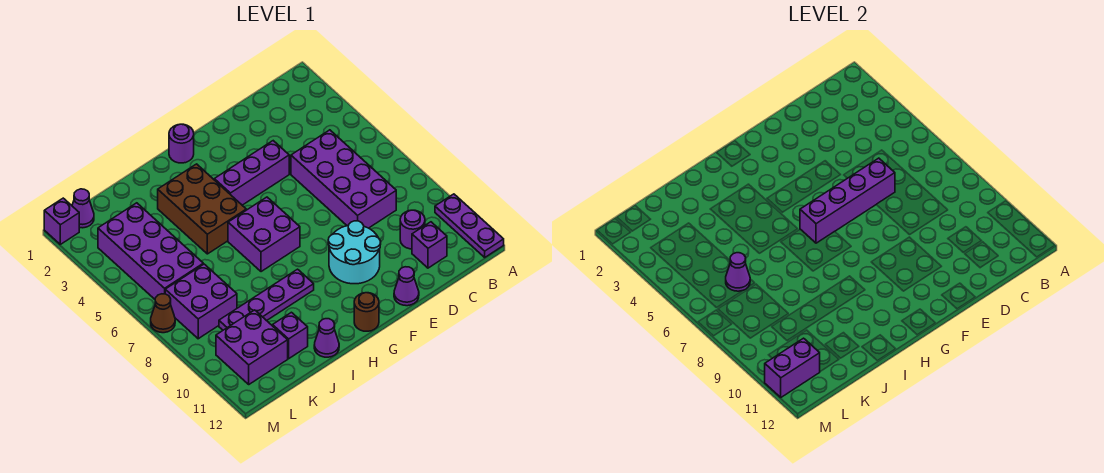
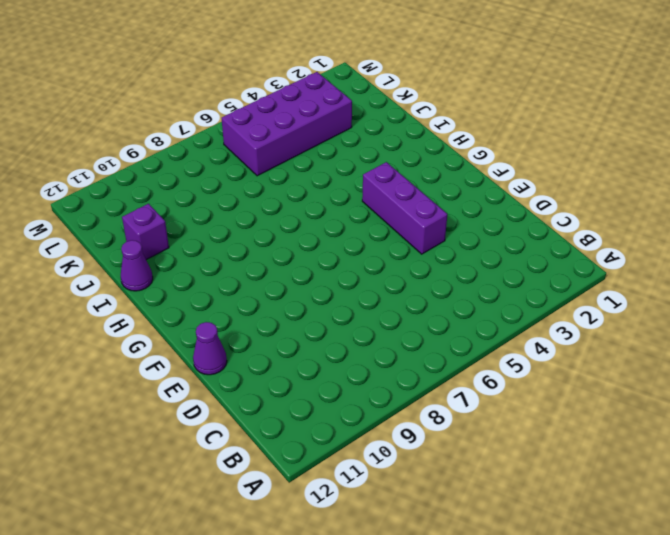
none -> purple 1x3 plate [435,194,504,257]
none -> purple 2x4 brick [291,130,396,228]
none -> purple 1x1 round brick [400,210,425,249]

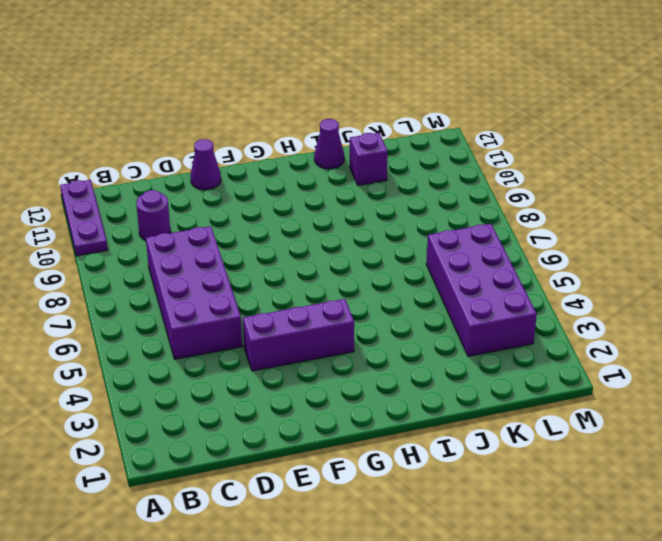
none -> purple 1x1 brick [412,222,447,268]
none -> cyan 2x2 round brick [328,221,381,284]
none -> purple 1x1 round brick [169,124,194,163]

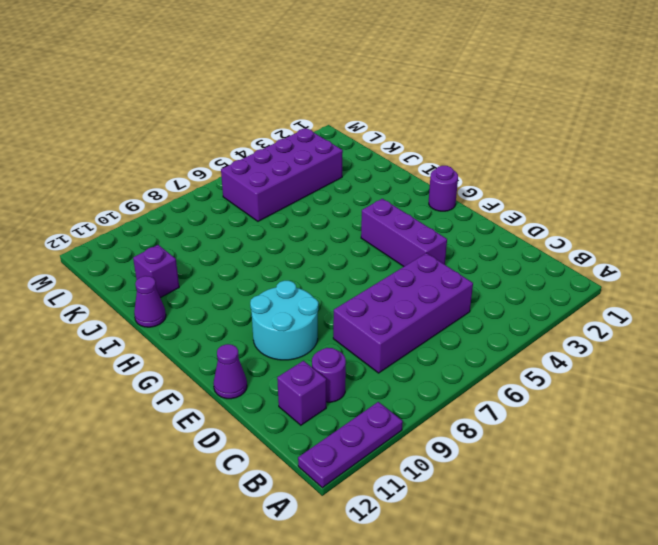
none -> purple 2x2 brick [228,197,300,272]
none -> brown 1x1 round brick [354,293,379,331]
none -> brown 2x3 brick [158,164,246,254]

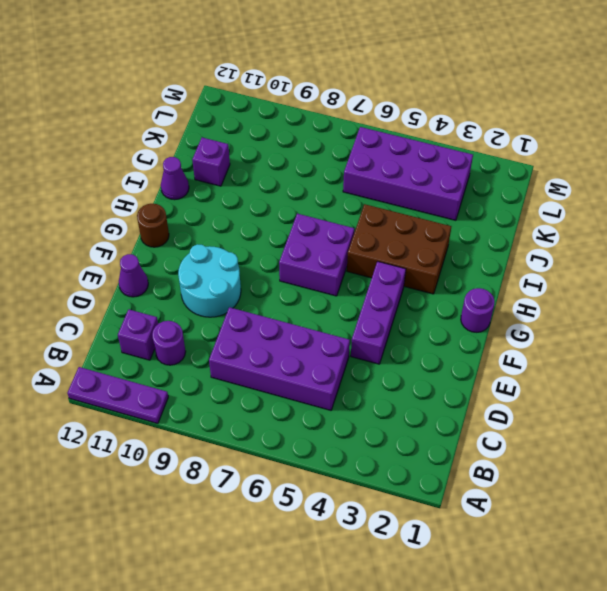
none -> purple 1x4 plate [219,269,314,330]
none -> purple 2x2 brick [165,264,237,339]
none -> purple 2x2 brick [216,310,288,384]

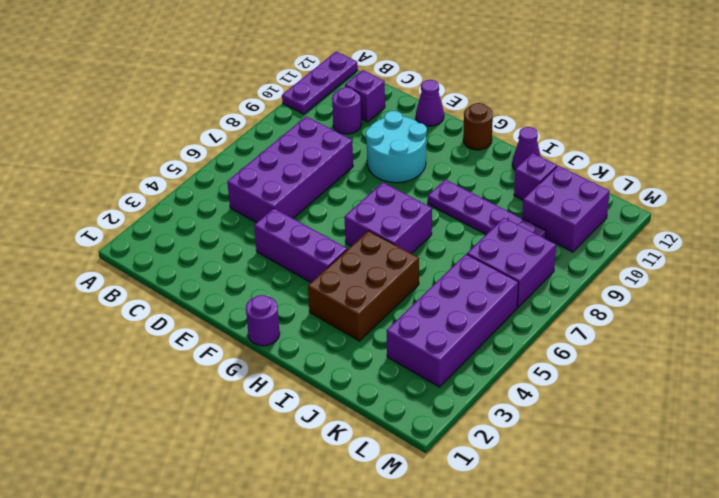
none -> purple 1x1 cone [72,189,94,228]
none -> purple 1x1 brick [44,198,79,244]
none -> brown 1x1 cone [151,294,175,333]

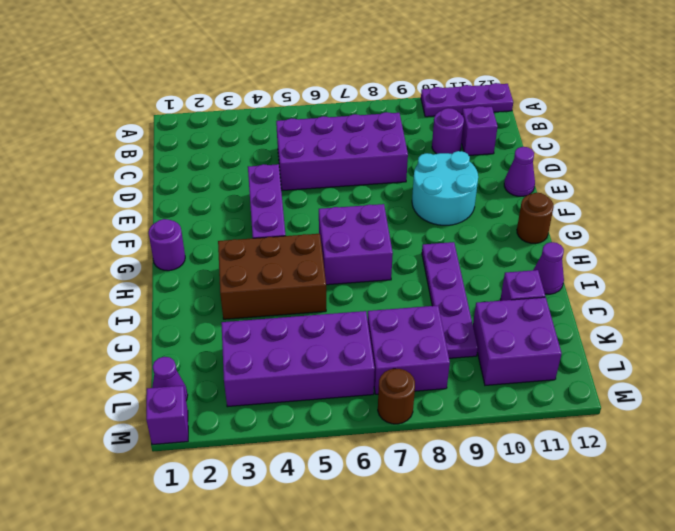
brown 1x1 round brick [378,369,415,424] -> brown 1x1 cone [151,294,175,333]
none -> purple 1x4 brick [800,158,895,243]
none -> purple 1x1 cone [726,253,750,291]
none -> purple 1x2 brick [765,338,820,397]

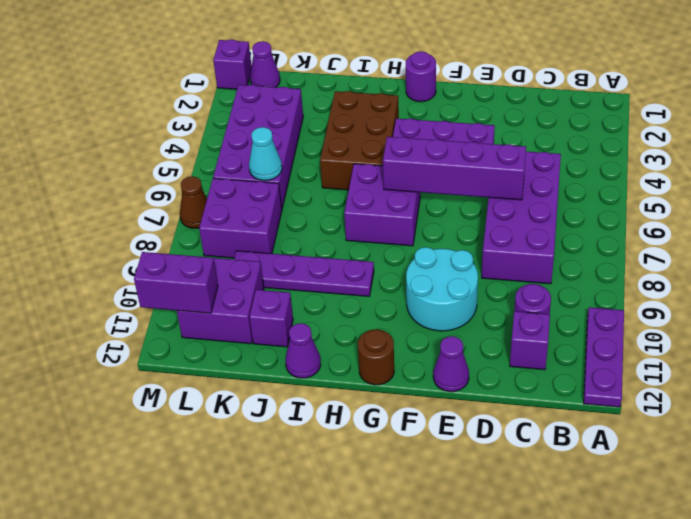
cyan 1x1 cone [249,127,282,181] -> purple 1x1 cone [726,253,750,291]

